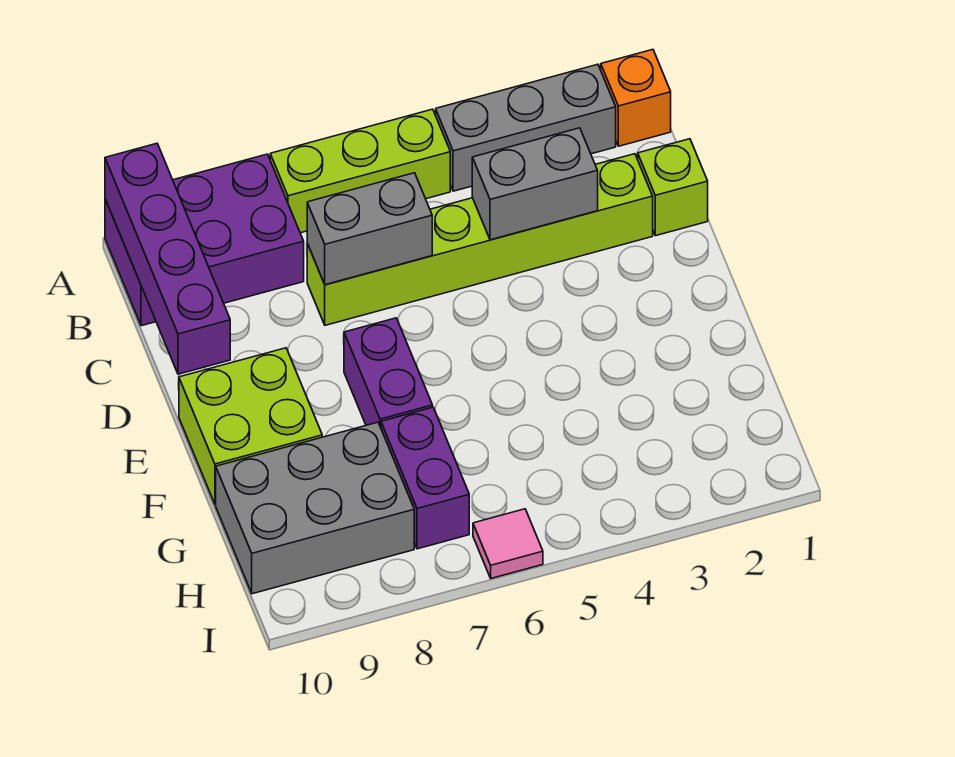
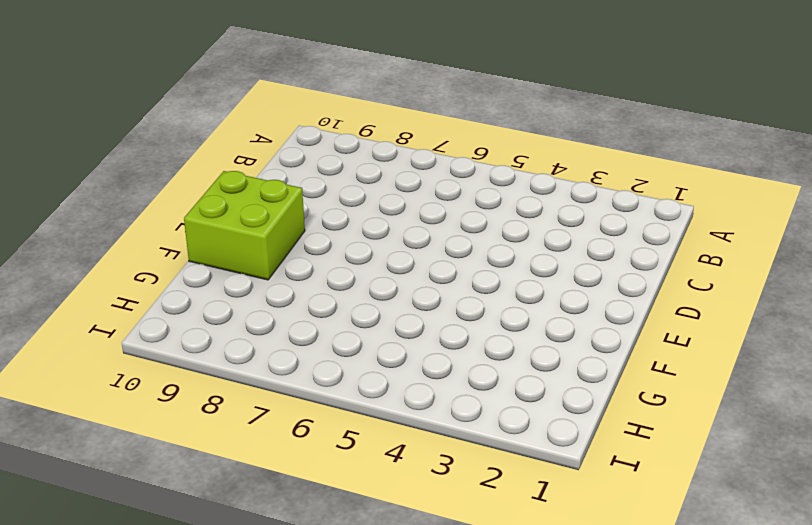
none -> orange 1x1 brick [601,50,671,146]
none -> grey 1x3 brick [436,64,616,191]
none -> lime 1x3 brick [270,109,450,233]

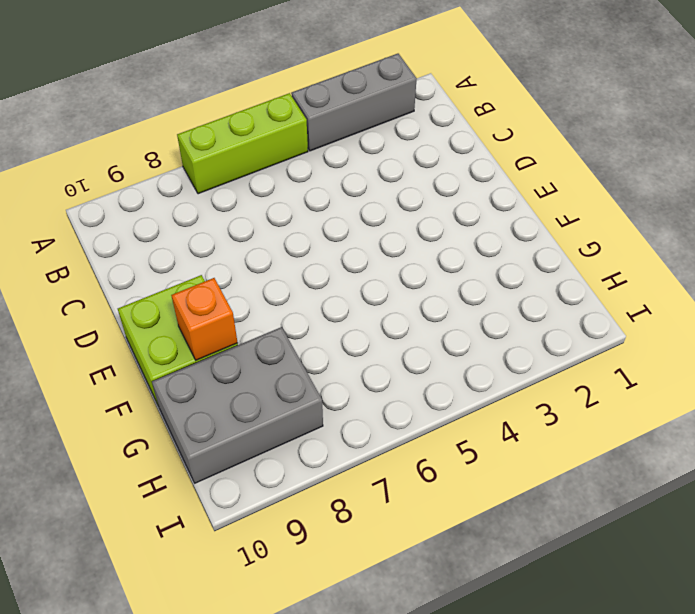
orange 1x1 brick [171,278,238,360] -> orange 1x1 brick moved to [601,50,671,146]
none -> purple 2x3 brick [105,154,304,326]
none -> lime 1x1 brick [638,139,708,236]
none -> lime 1x6 brick [307,154,653,325]

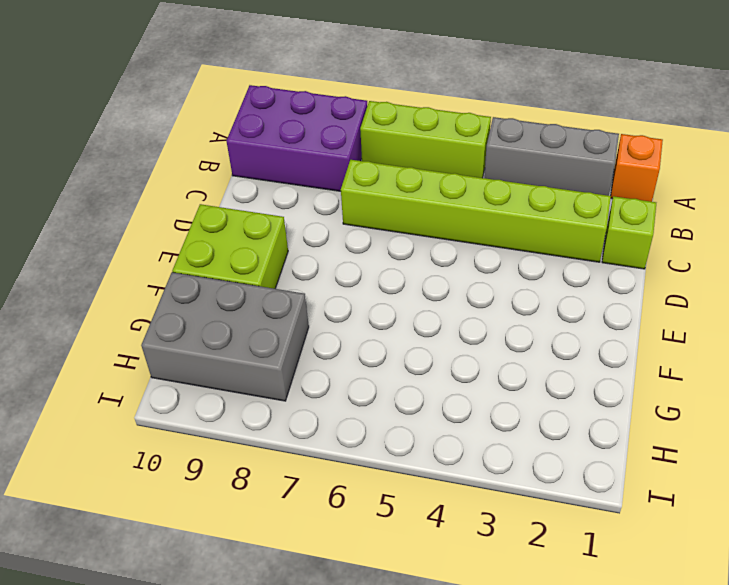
none -> purple 1x2 brick [344,318,433,427]
none -> purple 1x2 brick [381,407,469,549]
none -> pink 1x1 tile [473,509,543,578]

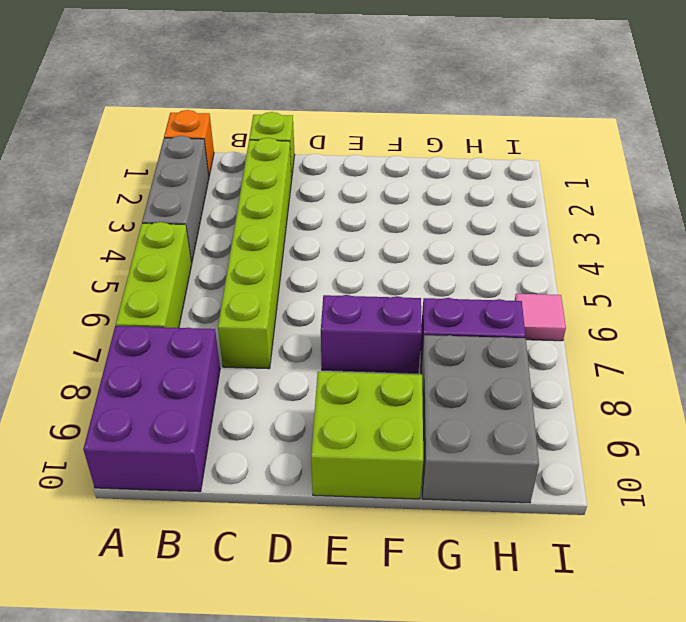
none -> purple 1x4 brick [105,143,230,374]
none -> grey 1x2 brick [472,128,598,240]
none -> grey 1x2 brick [307,173,432,285]

